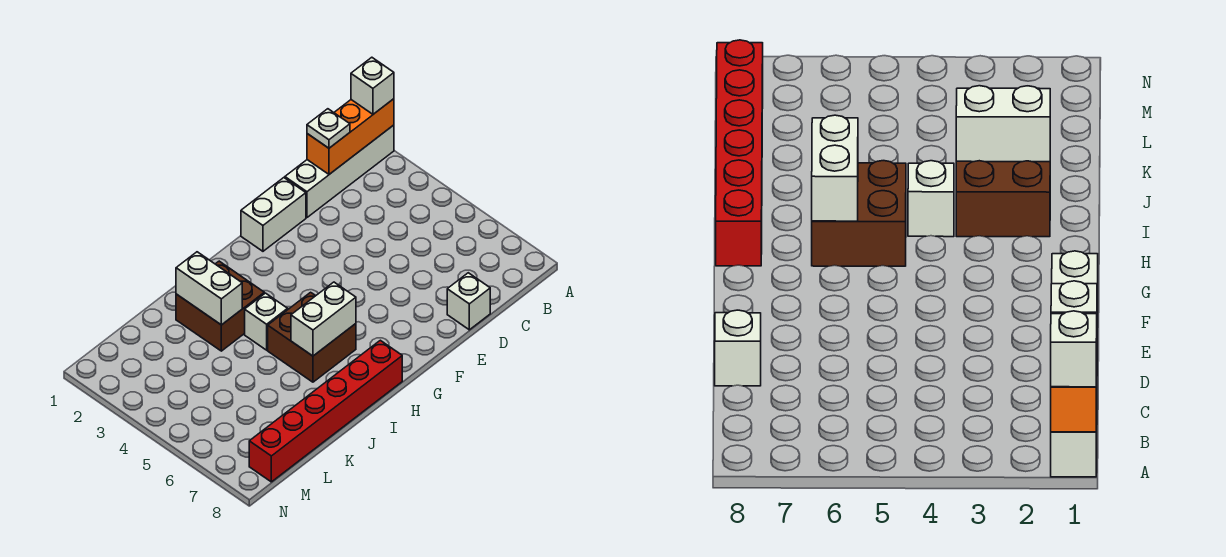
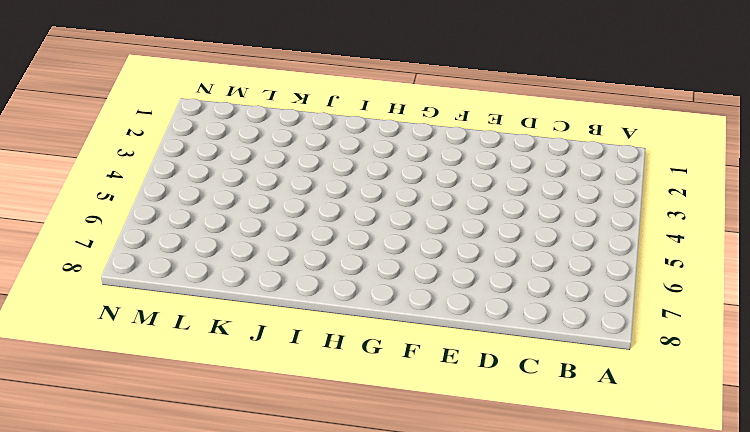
none -> white 1x4 brick [285,125,394,217]
none -> white 1x1 brick [447,273,490,330]
none -> white 1x2 brick [241,178,306,251]

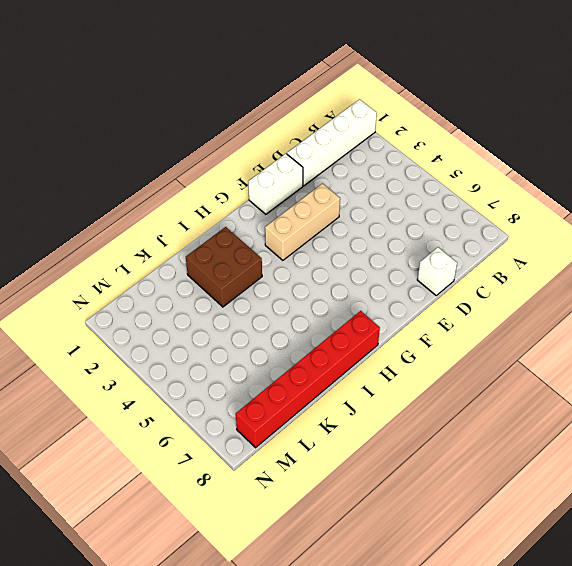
tan 1x3 brick [265,184,340,260] -> none
none -> brown 2x2 brick [268,292,356,382]
none -> white 1x1 brick [245,293,288,350]
none -> orange 1x3 brick [307,99,394,174]

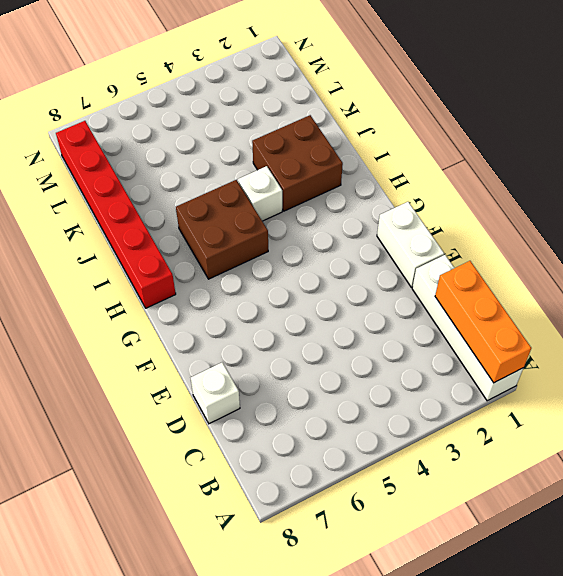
none -> white 1x2 brick [291,282,356,356]
none -> white 1x2 brick [176,252,242,325]
none -> white 1x1 brick [351,57,394,114]

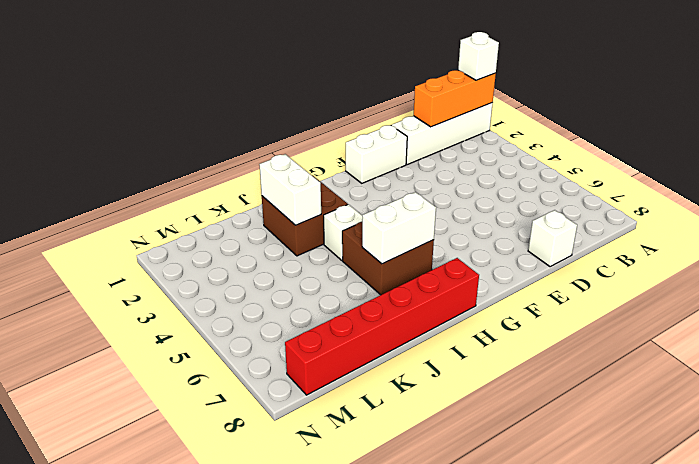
none -> white 1x1 plate [307,109,350,148]

